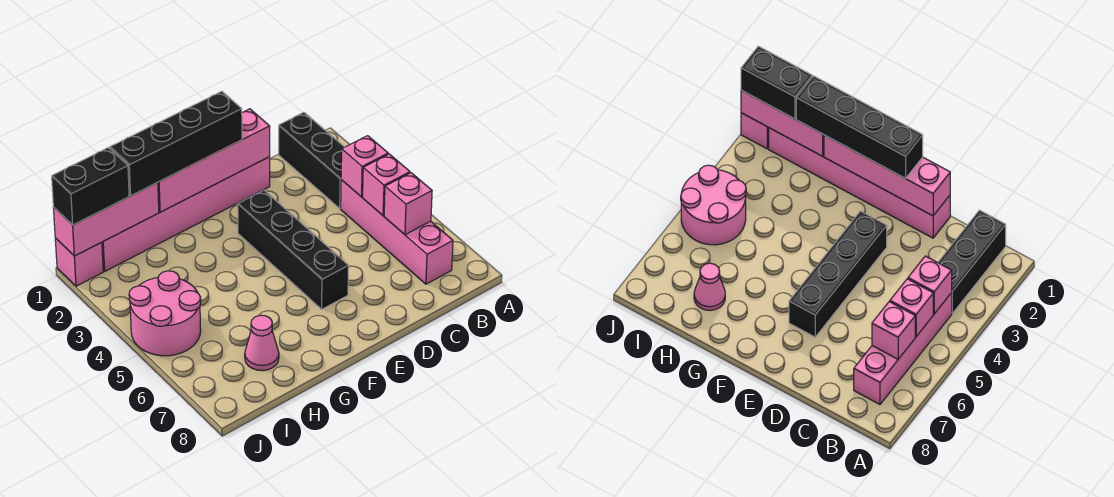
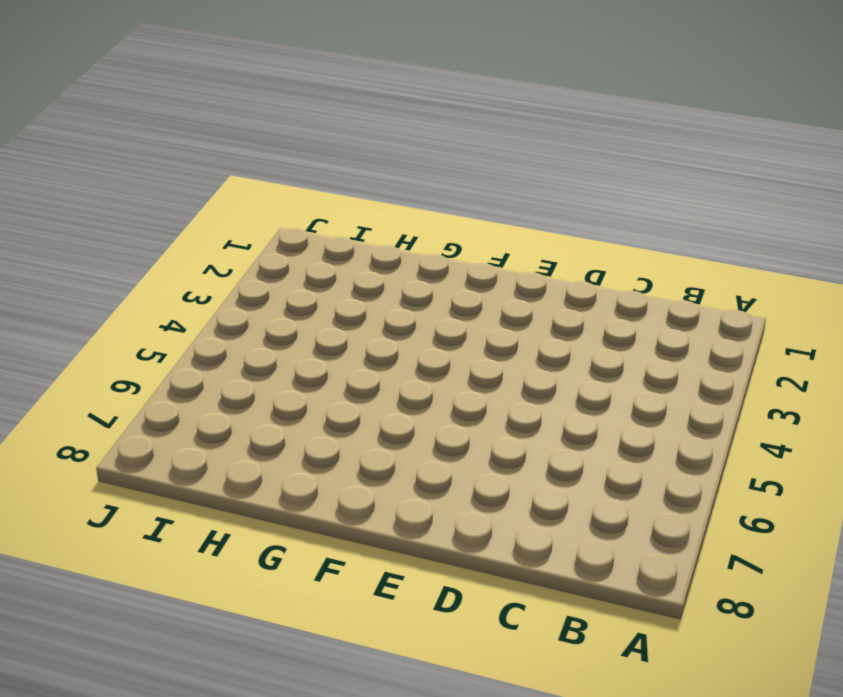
none -> black 1x3 brick [279,112,344,208]
none -> pink 1x4 brick [341,180,453,284]
none -> pink 1x6 brick [102,157,270,271]

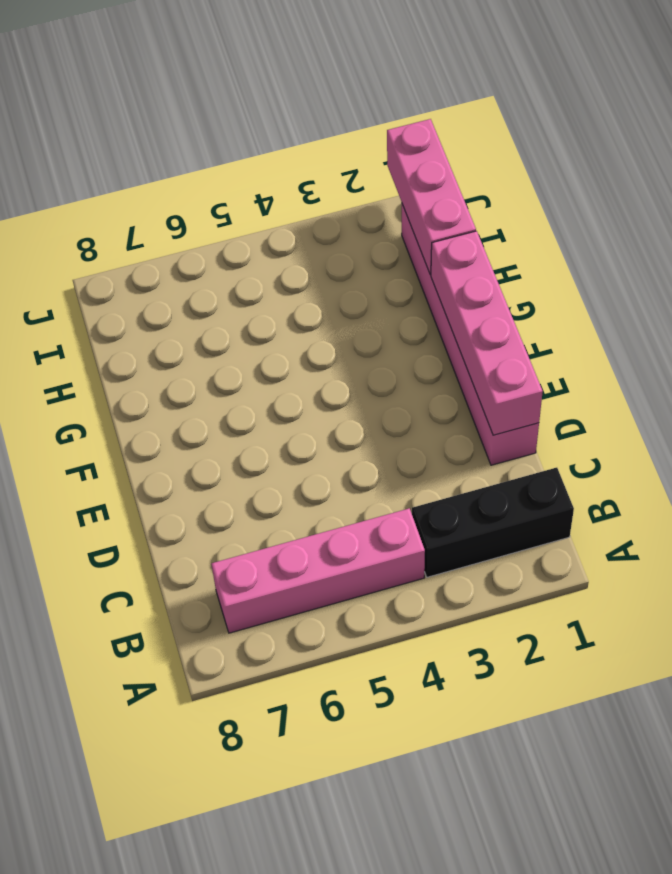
none -> black 1x4 brick [238,190,349,309]
none -> pink 1x1 cone [245,315,279,371]
none -> pink 2x2 round brick [129,271,201,356]

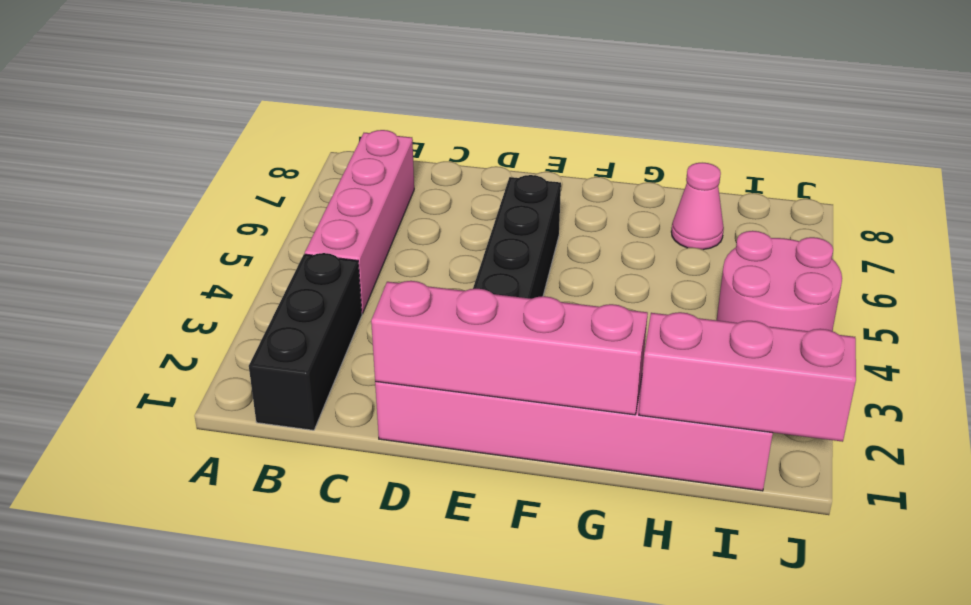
none -> pink 1x1 brick [55,238,103,286]
none -> pink 1x1 brick [341,136,388,197]
none -> pink 1x1 brick [363,154,410,215]

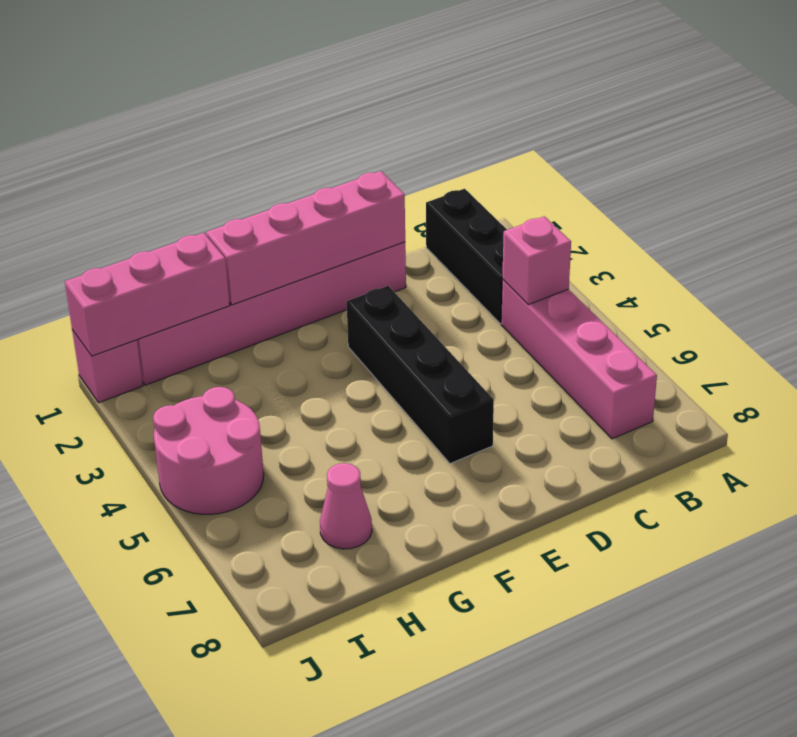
none -> pink 1x1 brick [363,154,410,215]
none -> pink 1x1 brick [384,173,432,235]
none -> black 1x4 brick [110,91,242,196]

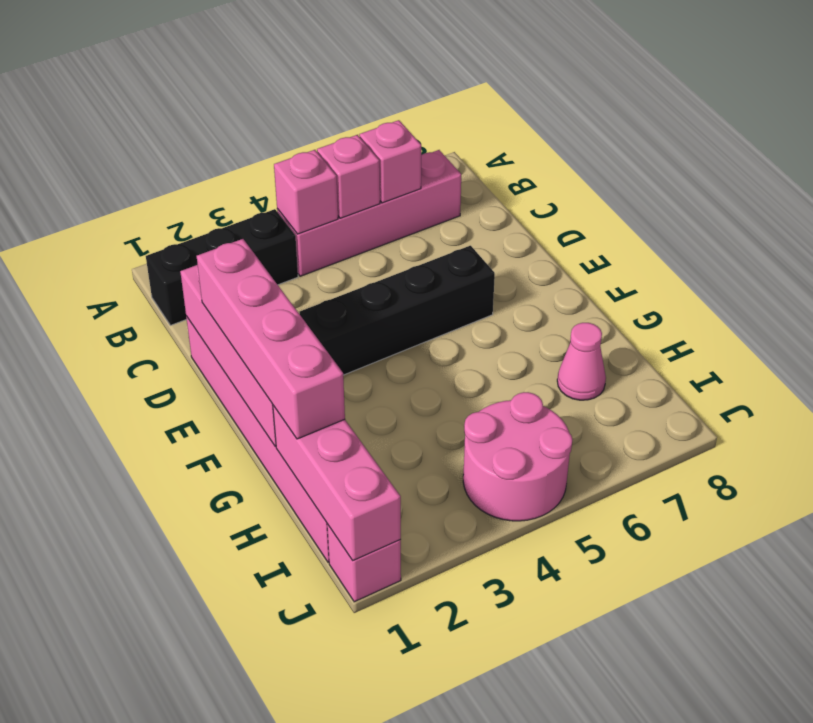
pink 1x4 brick [197,239,345,439] -> black 1x4 brick [110,91,242,196]
none -> black 1x2 brick [52,148,129,225]

